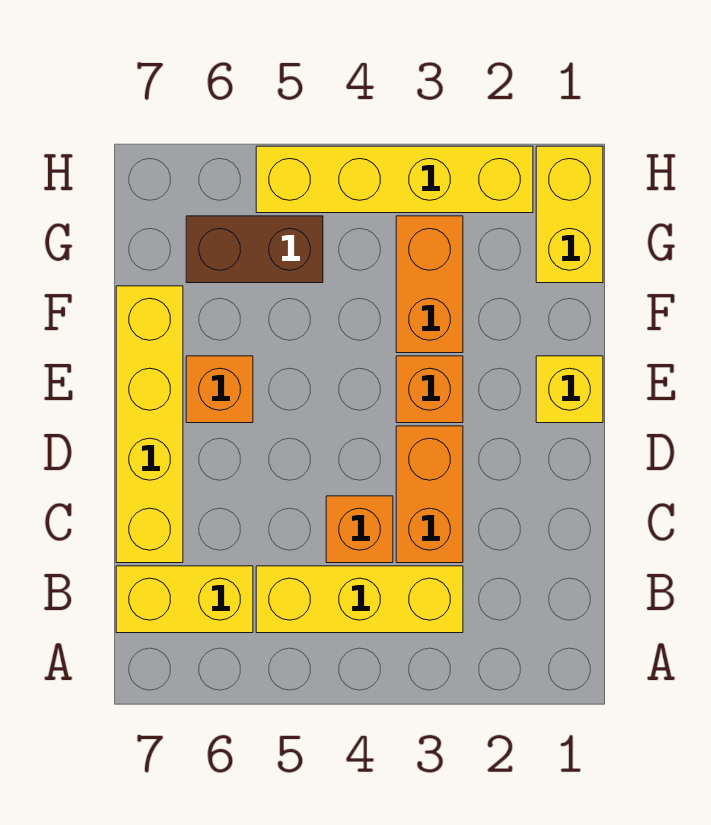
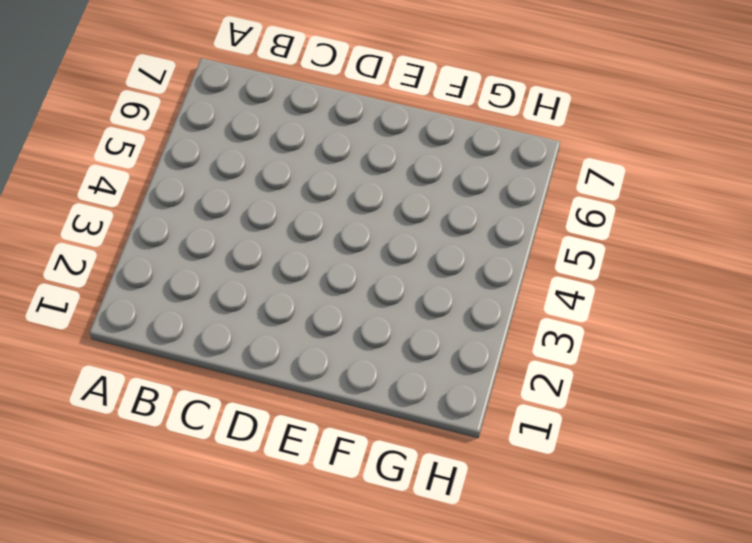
none -> yellow 1x3 brick [256,566,463,633]
none -> yellow 1x2 brick [116,566,253,633]
none -> orange 1x2 brick [396,426,463,563]

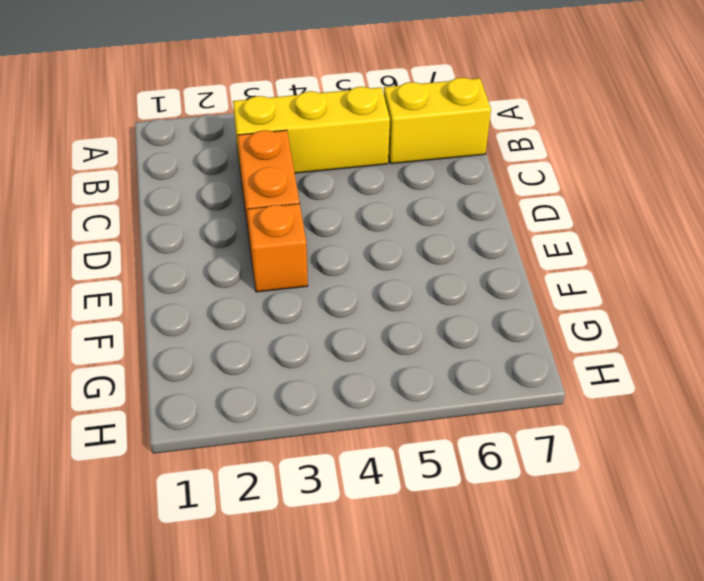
none -> orange 1x1 brick [326,496,393,563]
none -> yellow 1x4 brick [116,286,183,563]
none -> yellow 1x1 brick [536,356,603,423]

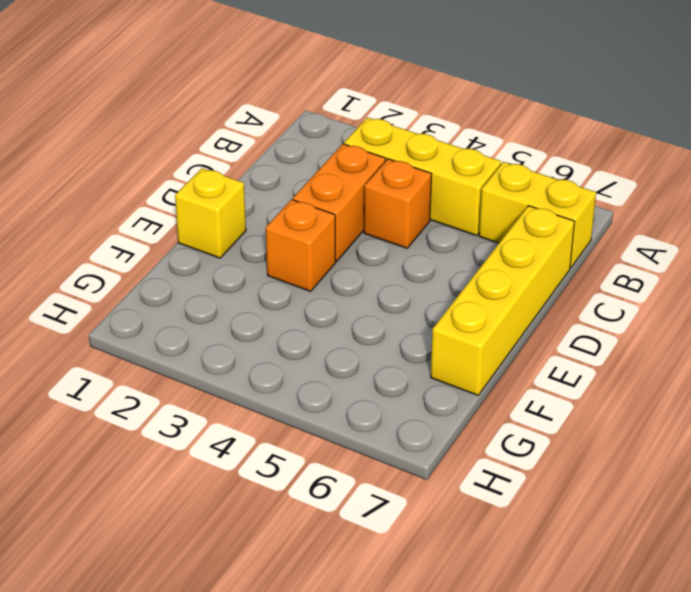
none -> orange 1x1 brick [186,356,253,423]
none -> orange 1x2 brick [396,216,463,353]
none -> yellow 1x2 brick [536,146,603,283]

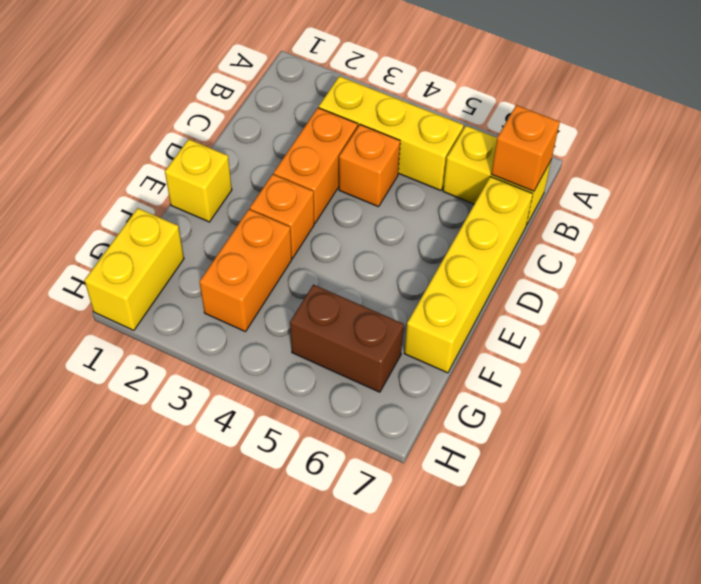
orange 1x1 brick [491,105,560,191] -> orange 1x1 brick moved to [186,356,253,423]
none -> yellow 1x4 brick [256,146,533,213]

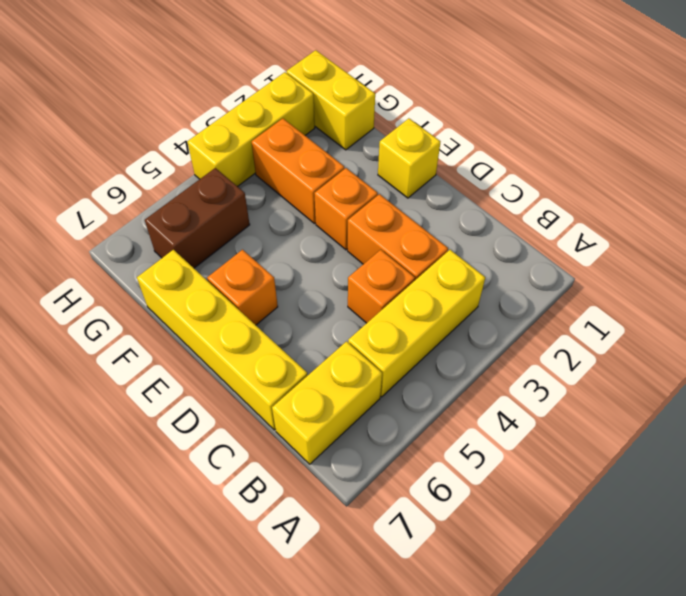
yellow 1x3 brick [187,72,315,187] -> yellow 1x4 brick [256,146,533,213]

